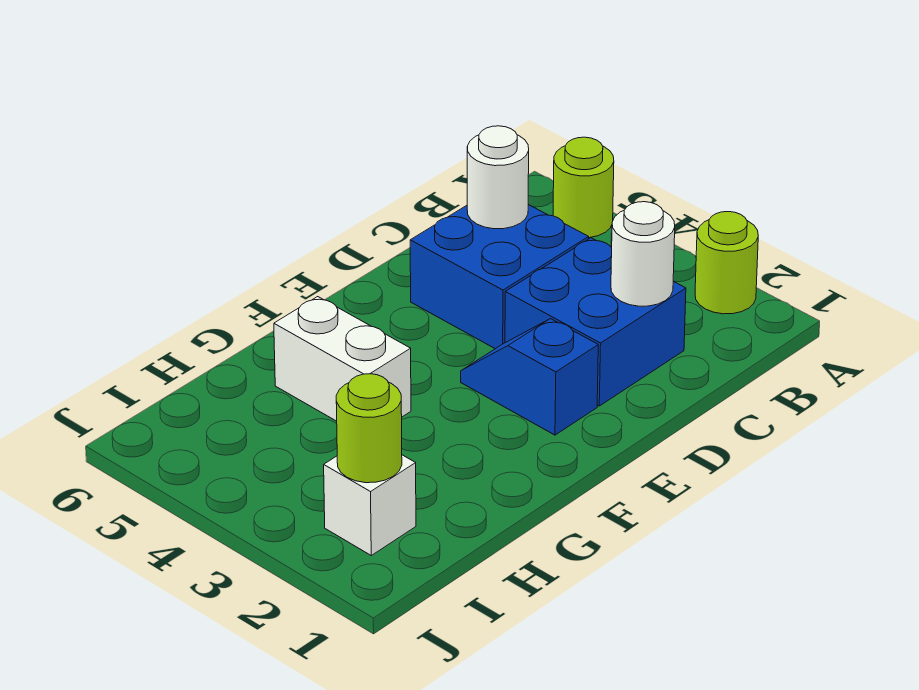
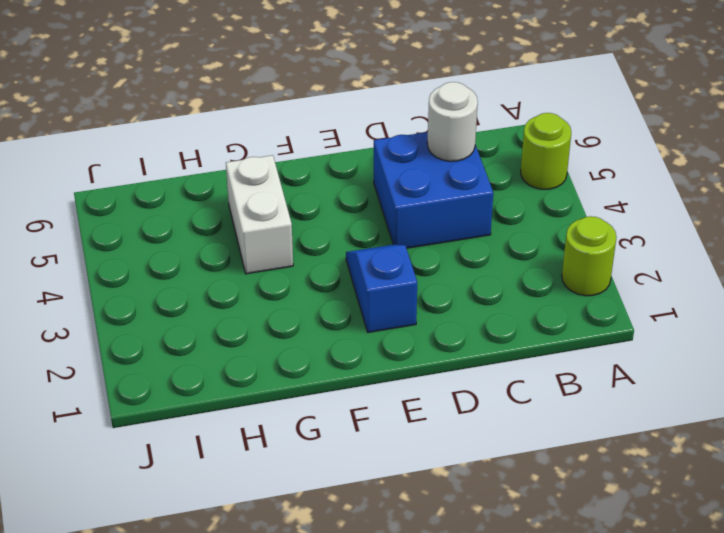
none -> blue 2x2 brick [505,238,686,406]
none -> white 1x1 brick [324,455,416,555]

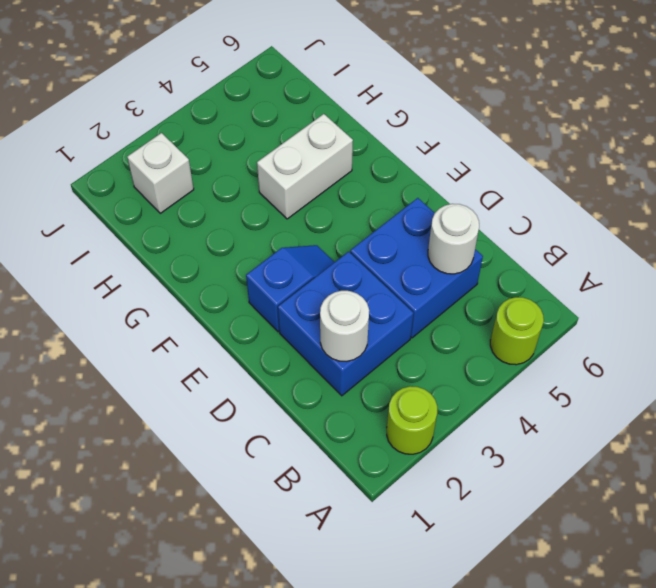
none -> lime 1x1 round brick [336,374,402,483]

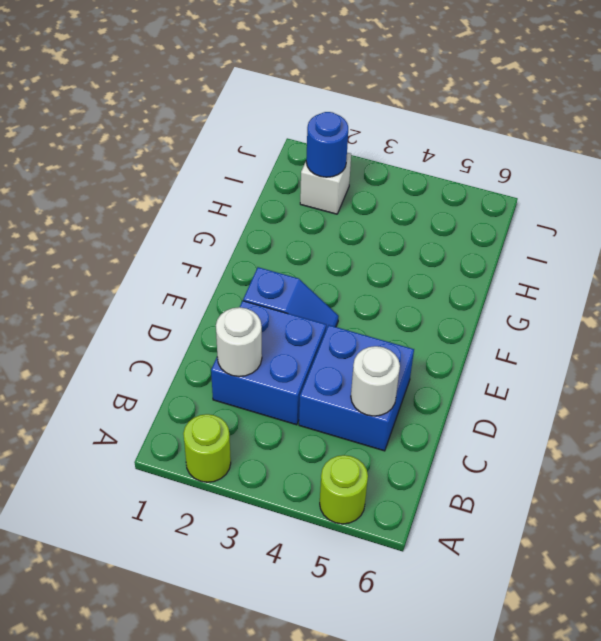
blue 1x1 round brick [306,112,348,177] -> lime 1x1 round brick [336,374,402,483]
none -> white 1x2 brick [274,297,411,421]

